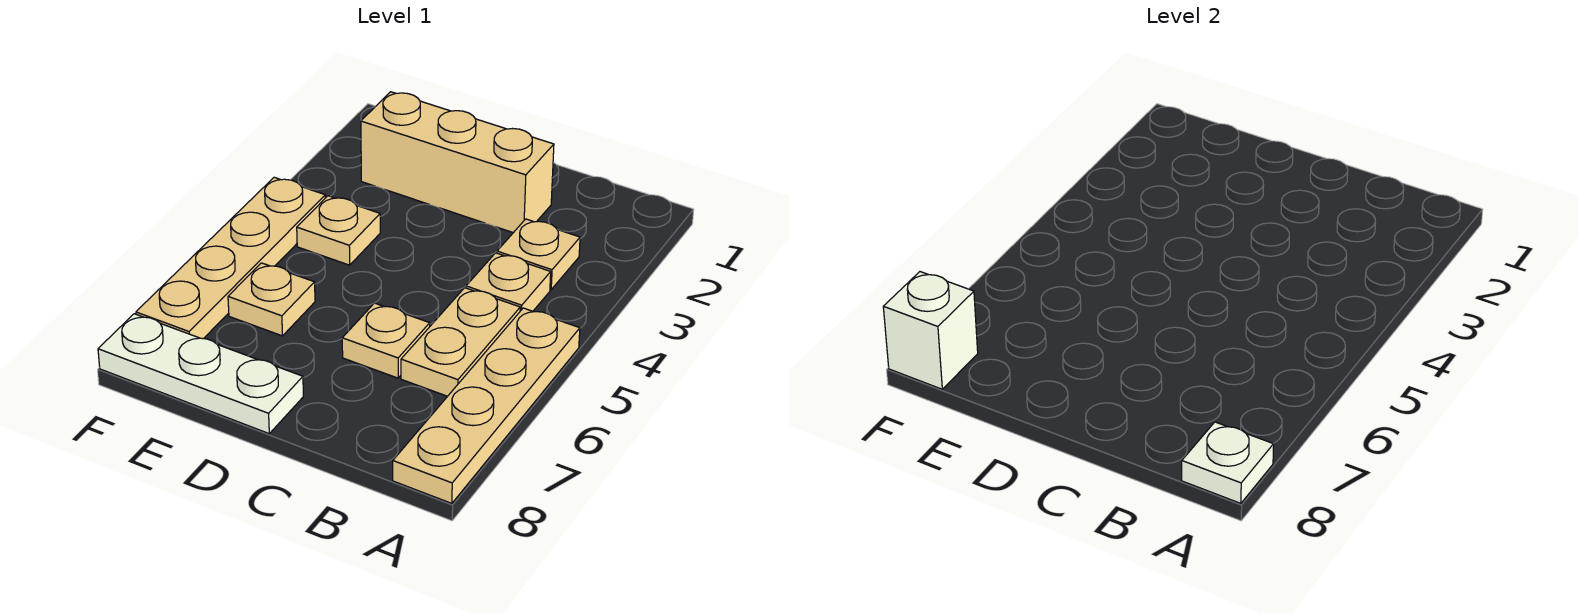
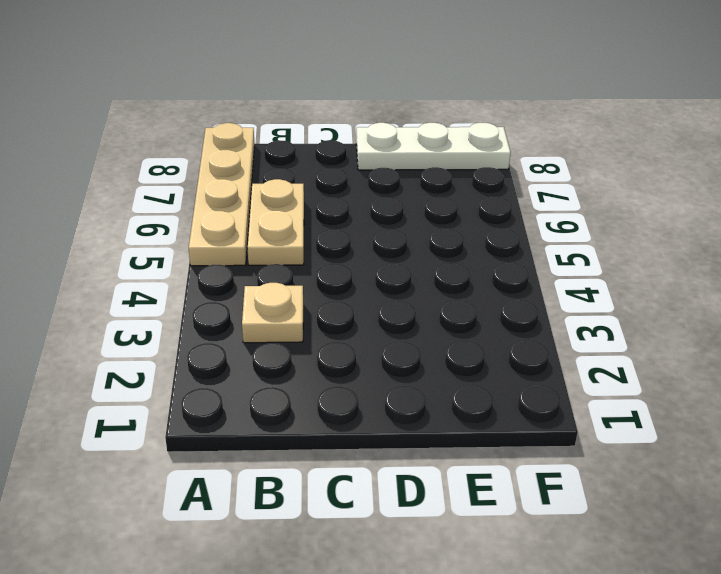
none -> tan 1x1 plate [466,253,551,311]
none -> tan 1x3 brick [361,92,554,233]
none -> tan 1x1 plate [342,303,430,378]

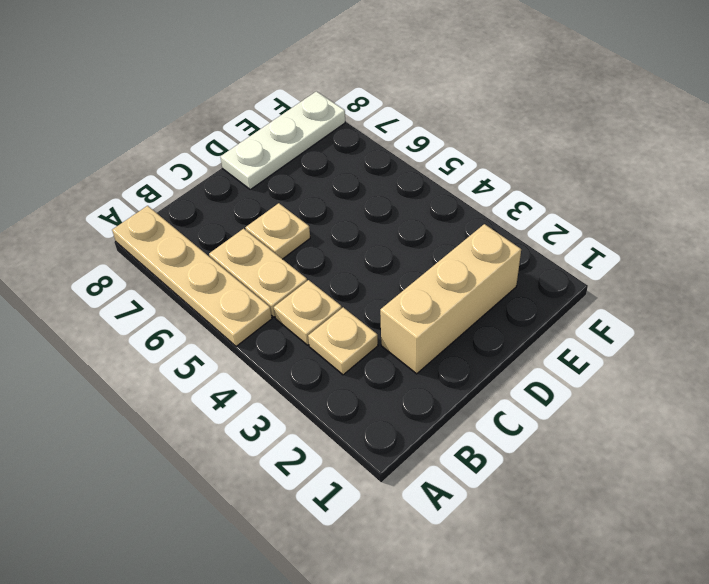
none -> tan 1x1 plate [297,196,380,265]
none -> tan 1x1 plate [228,263,315,336]
none -> tan 1x4 plate [136,177,325,339]

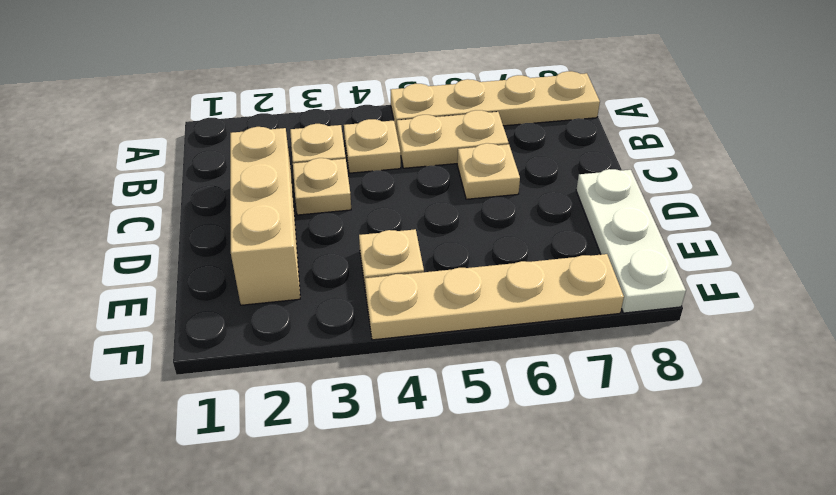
tan 1x1 plate [293,158,351,215] -> tan 1x1 plate moved to [228,263,315,336]
none -> white 1x1 plate [1182,422,1274,503]
none -> white 1x1 brick [883,272,978,389]

